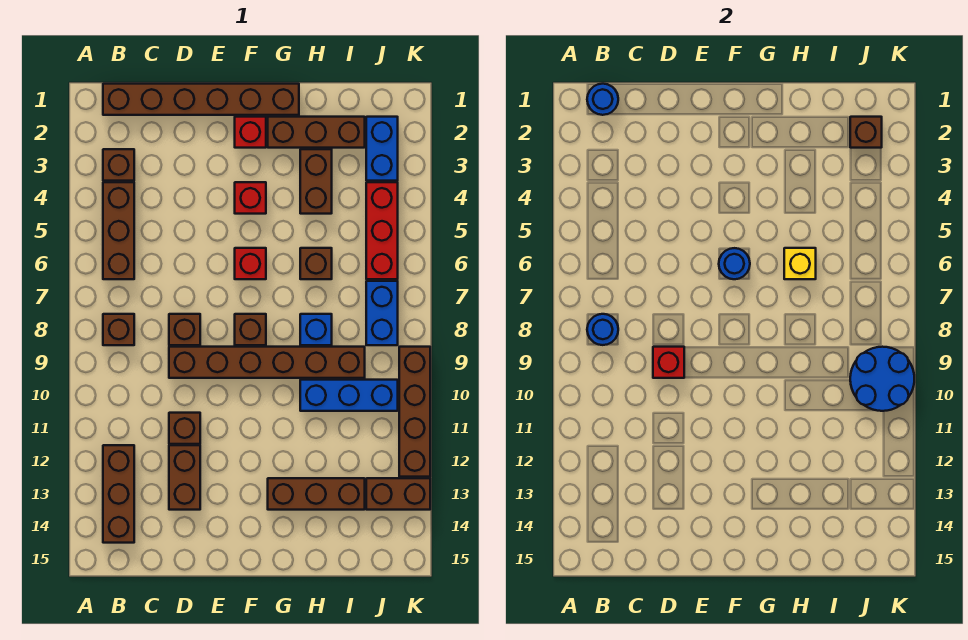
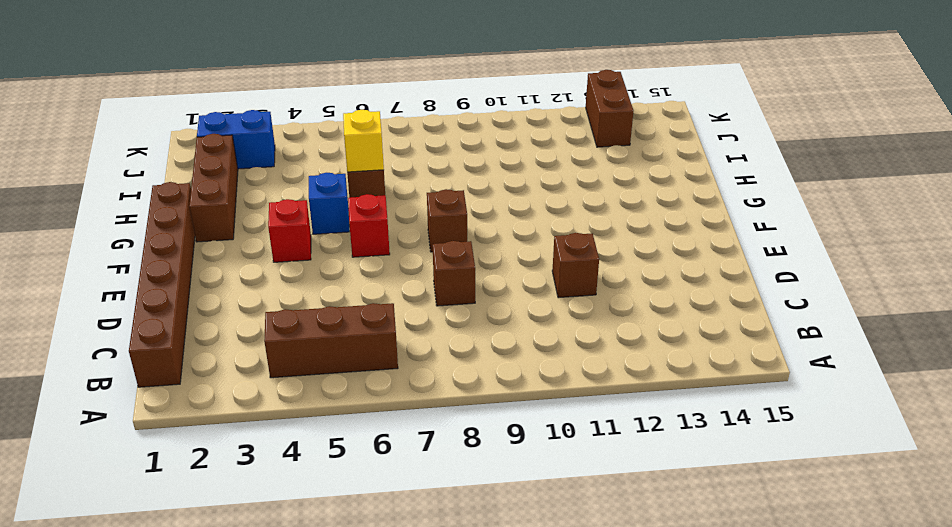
blue 1x1 brick [309,173,349,234] -> blue 1x1 brick moved to [300,314,332,345]
none -> brown 1x1 brick [103,149,134,181]
none -> brown 1x1 brick [103,314,134,345]
none -> brown 1x3 brick [103,445,134,543]
none -> brown 1x6 brick [169,347,365,378]

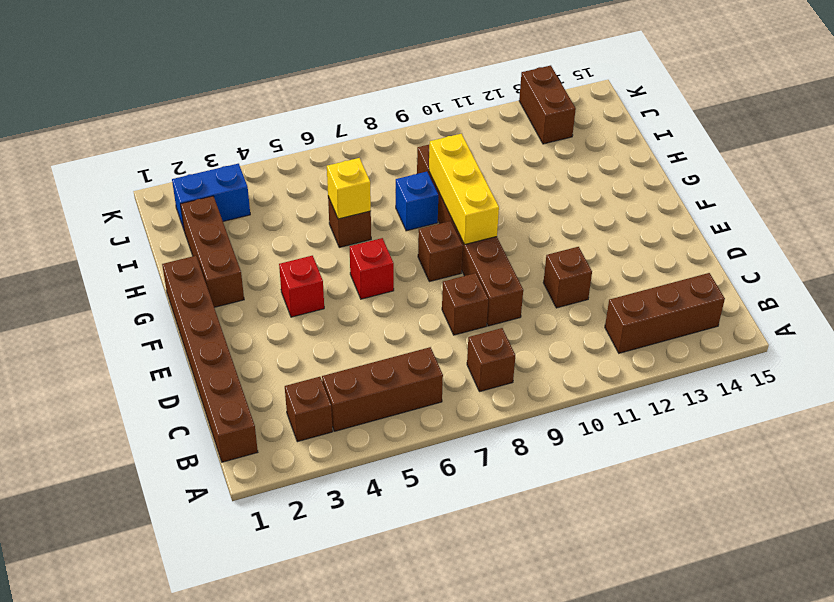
yellow 1x3 brick [429,134,499,245] -> none
none -> brown 1x2 brick [169,445,200,510]
none -> red 1x1 brick [235,117,266,148]
none -> brown 1x3 brick [268,478,365,510]
none -> brown 1x2 brick [300,149,332,214]

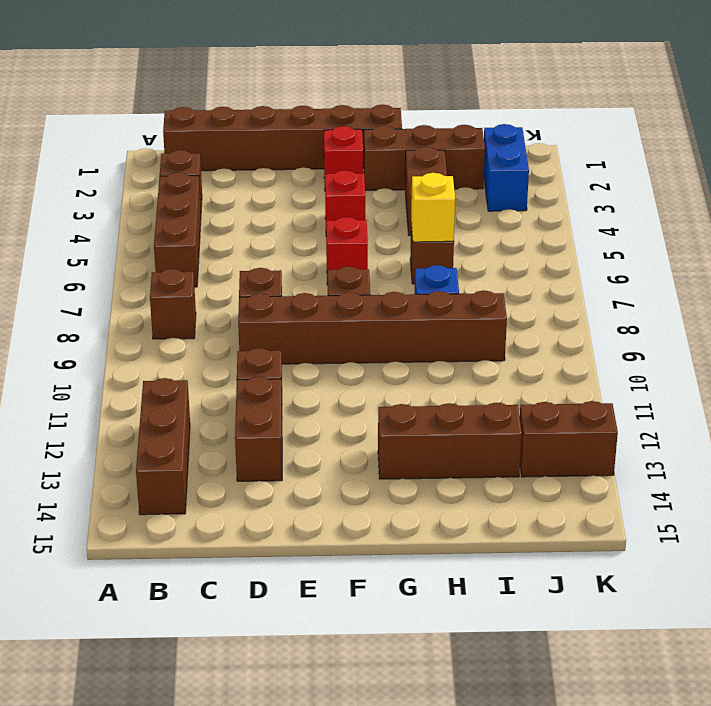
none -> blue 1x3 brick [300,380,398,411]
none -> red 1x3 brick [366,182,398,279]
none -> blue 1x2 brick [366,281,398,345]
none -> brown 1x4 brick [399,347,430,477]

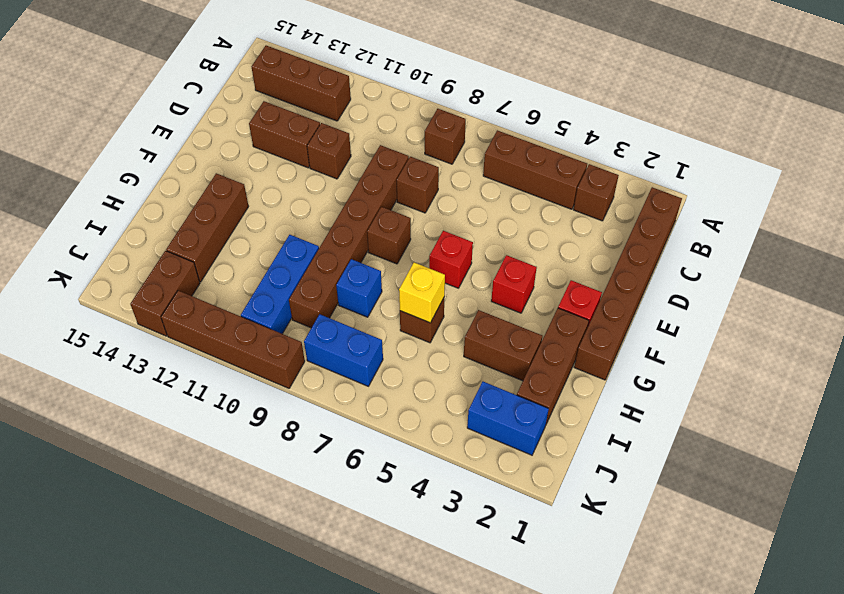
none -> red 1x3 brick [366,182,398,279]
none -> blue 1x1 round brick [587,84,618,115]
none -> blue 1x1 round brick [587,314,618,345]
none -> red 1x1 brick [653,347,684,378]

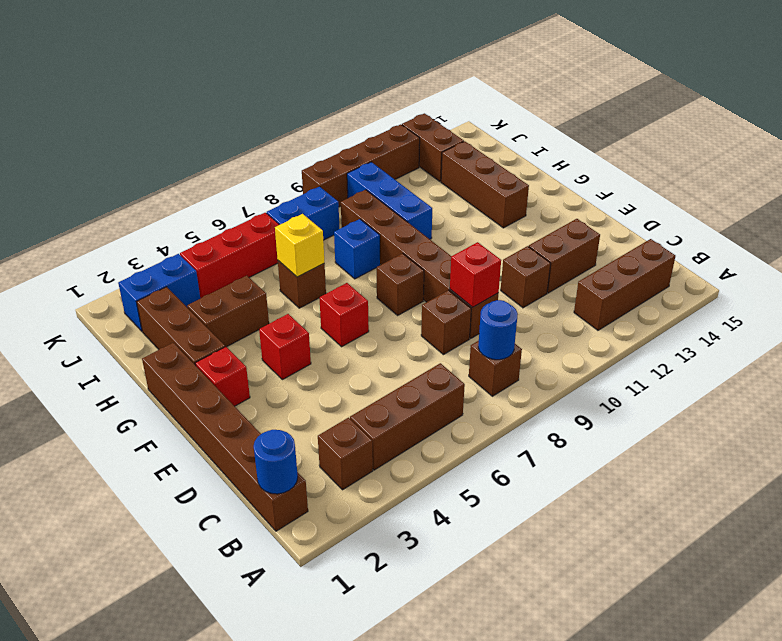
none -> blue 1x1 round brick [719,248,750,279]
none -> brown 1x1 brick [850,117,882,148]
none -> blue 2x2 round brick [850,347,914,411]

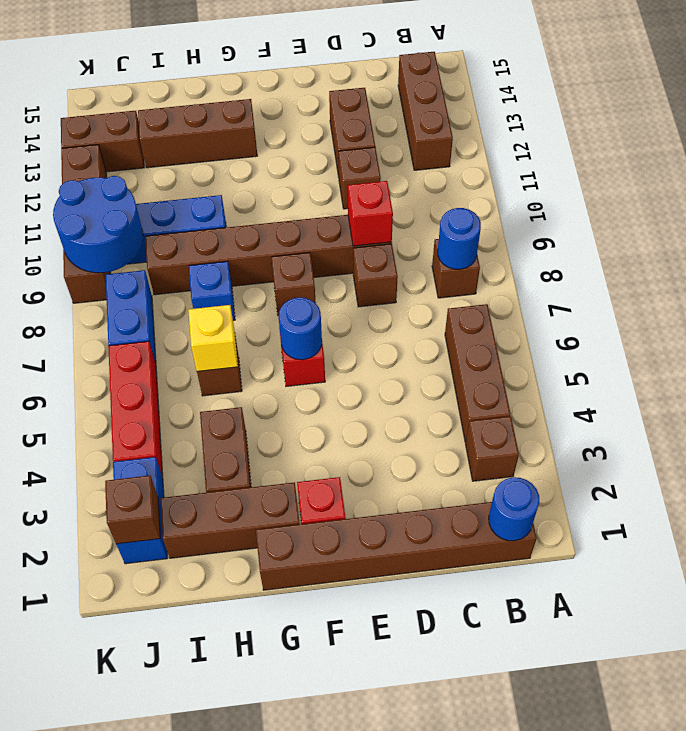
none -> red 1x1 brick [235,182,266,214]

